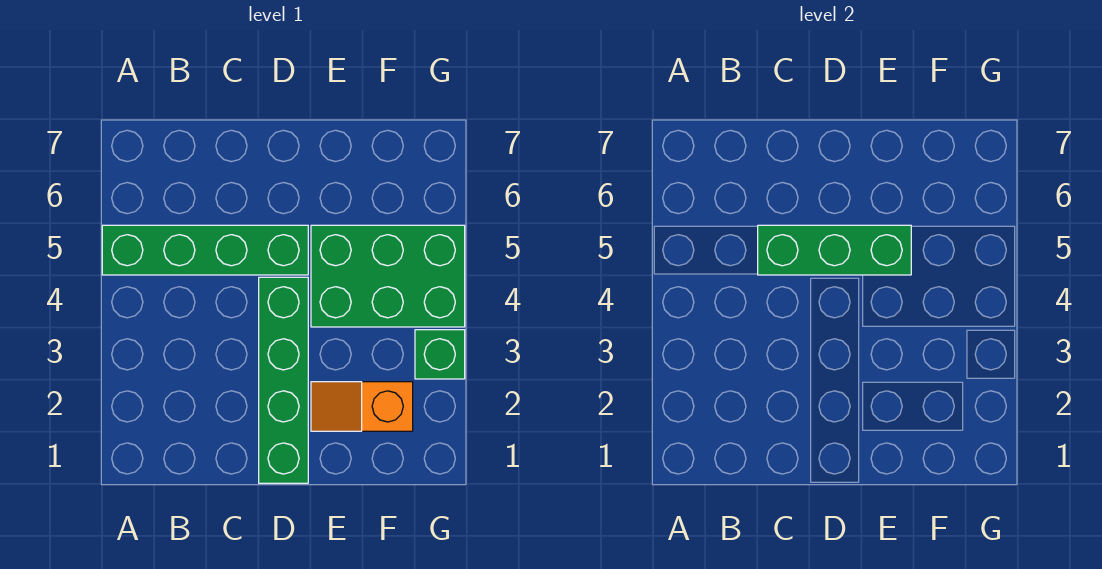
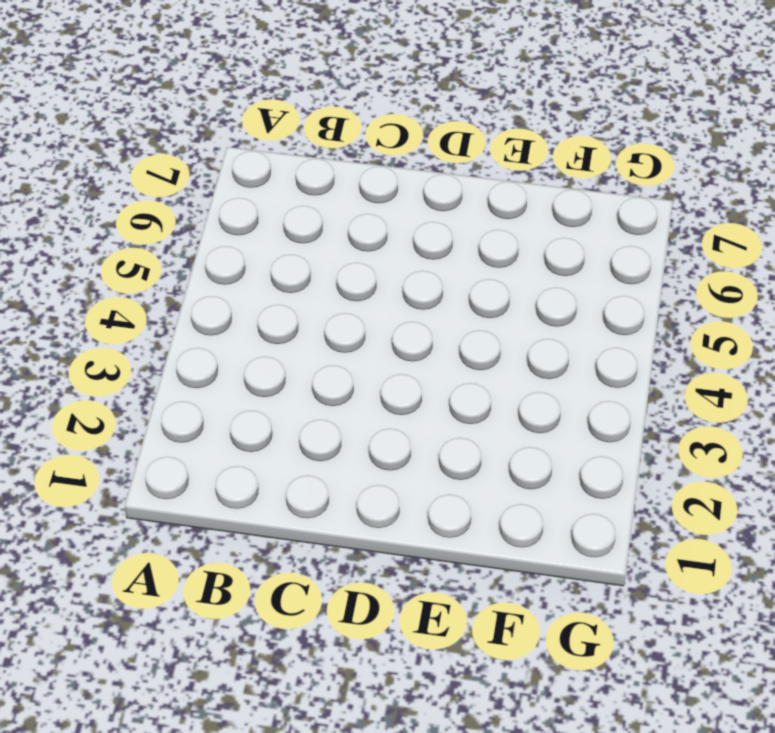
none -> green 1x4 brick [102,225,308,275]
none -> green 1x4 brick [259,277,308,483]

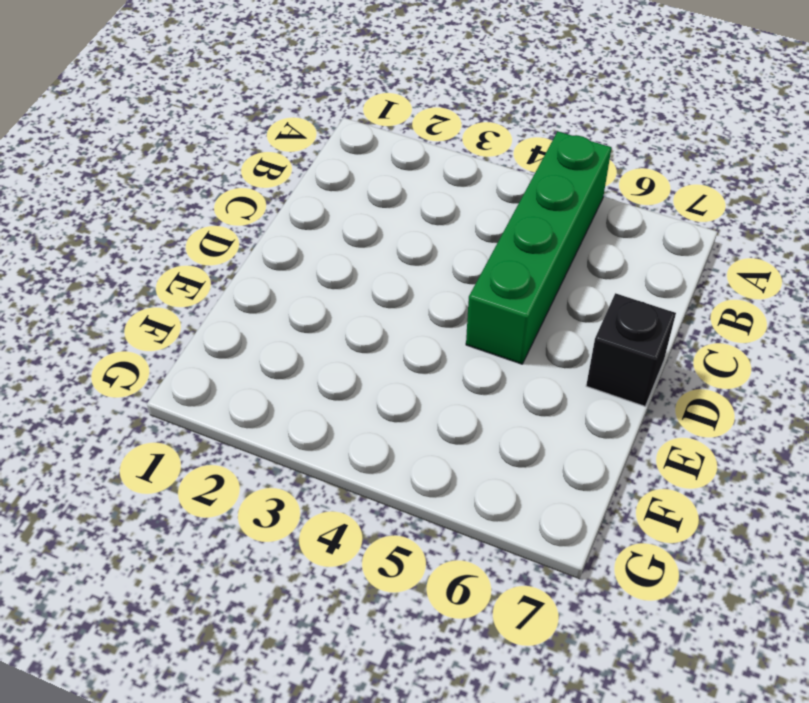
black 1x1 brick [586,293,676,406] -> none
none -> green 1x4 brick [259,277,308,483]
none -> orange 1x2 slope [311,382,413,431]

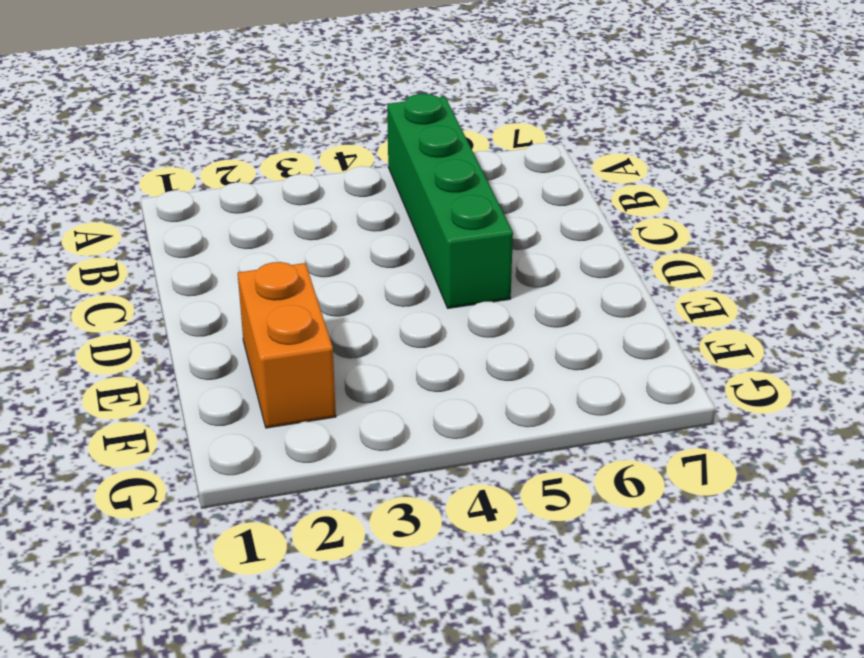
orange 1x2 brick [238,262,336,428] -> orange 1x2 slope [311,382,413,431]
none -> green 1x4 brick [259,277,308,483]
none -> green 2x3 brick [311,225,465,327]

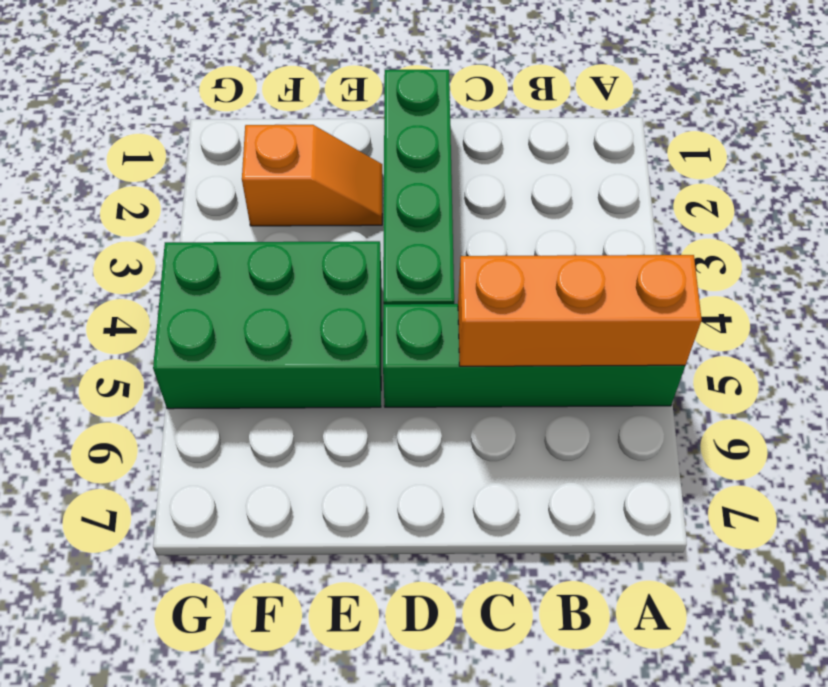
orange 1x3 brick [458,255,702,366] -> green 1x3 brick [758,225,911,275]
none -> green 1x1 brick [415,330,465,379]

